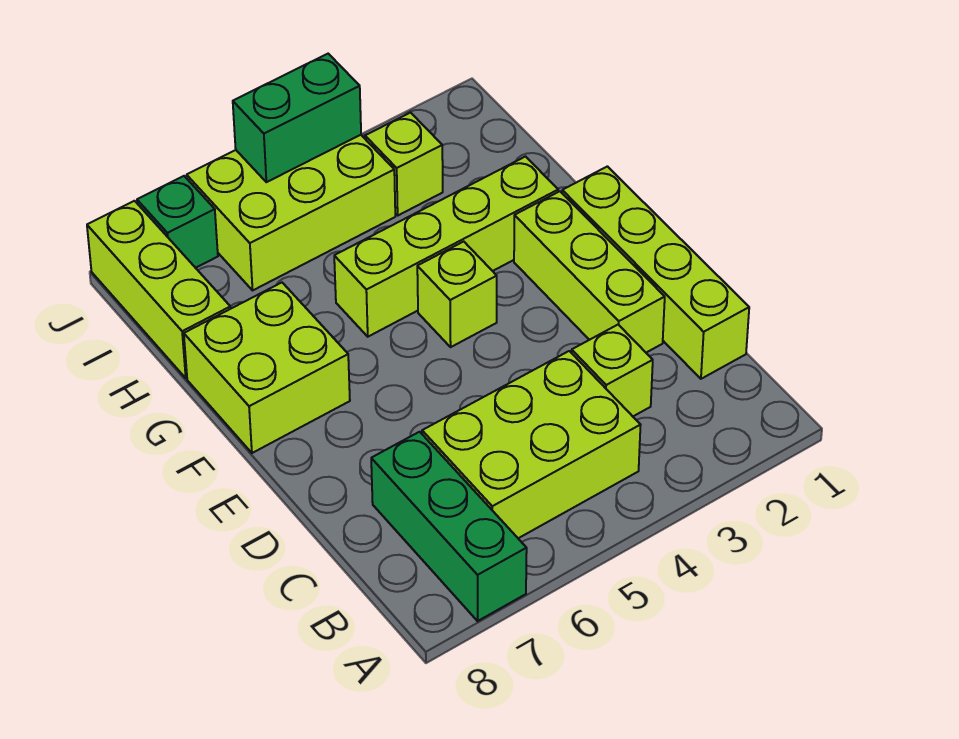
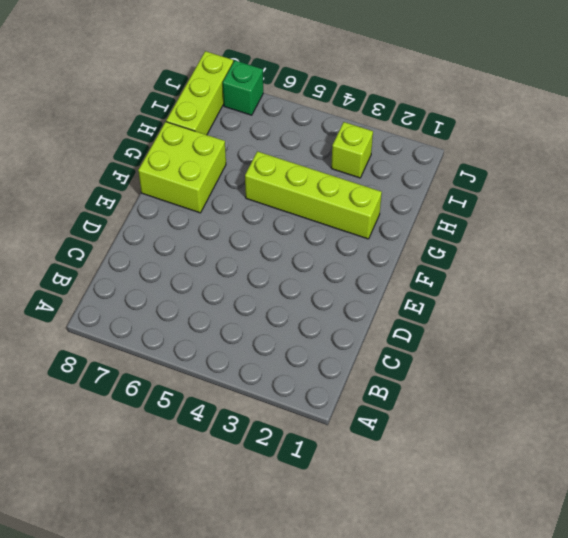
none -> green 1x3 brick [371,432,527,621]
none -> lime 2x3 brick [422,351,641,538]
none -> lime 1x4 brick [562,166,749,379]

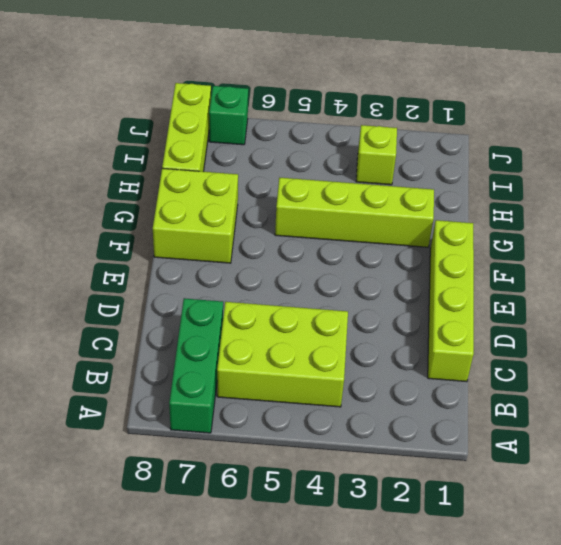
none -> lime 1x1 brick [572,325,653,416]
none -> lime 1x3 brick [514,191,665,353]
none -> lime 1x1 brick [417,242,497,347]

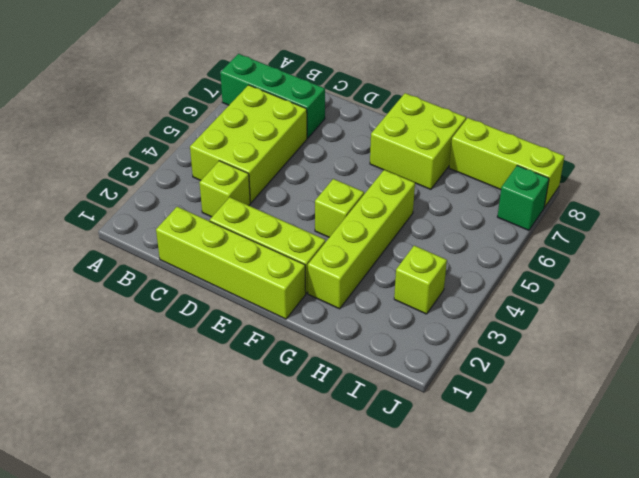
none -> lime 2x3 brick [187,135,395,290]
none -> green 1x2 brick [233,54,361,182]

